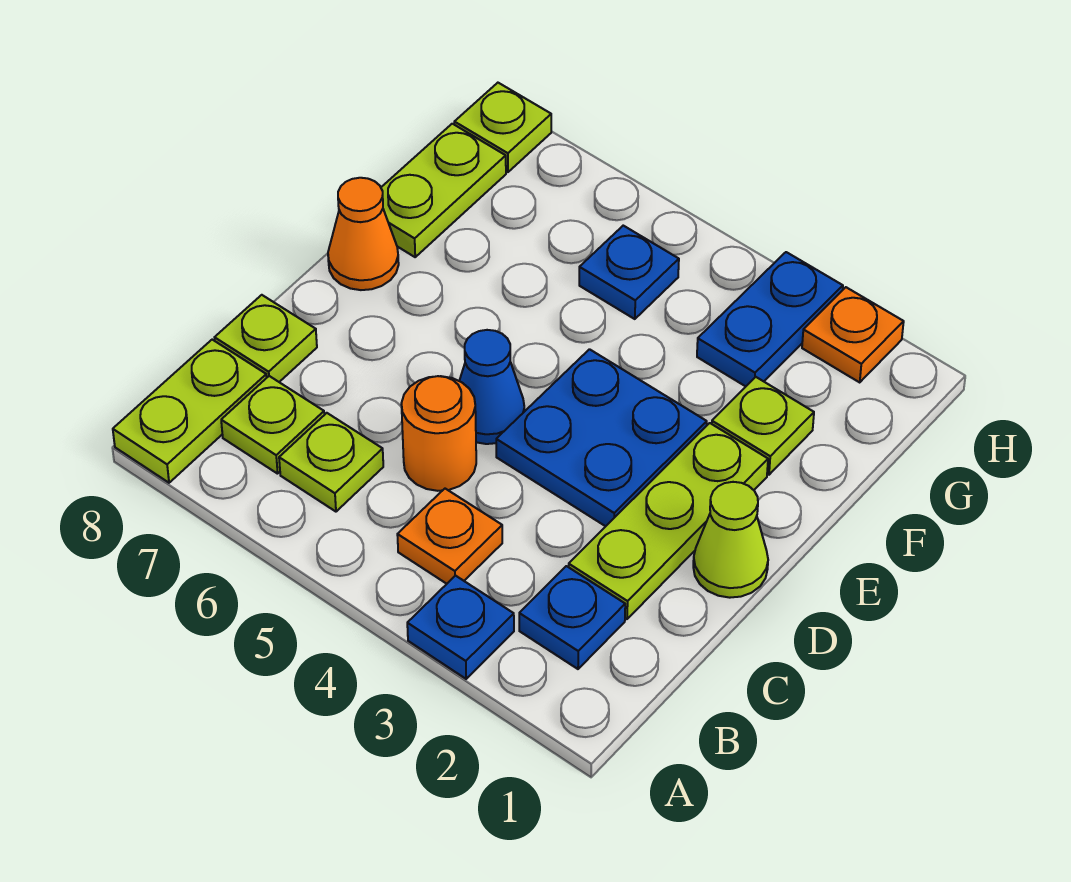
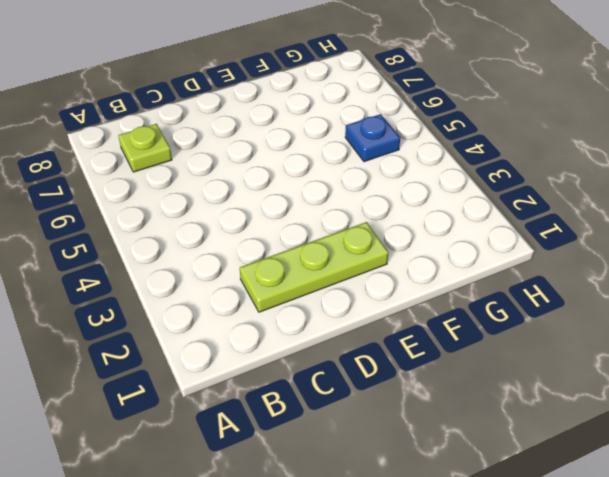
none -> blue 1x1 plate [407,576,514,679]
none -> lime 1x2 plate [113,340,267,483]
none -> blue 1x1 plate [519,566,625,669]

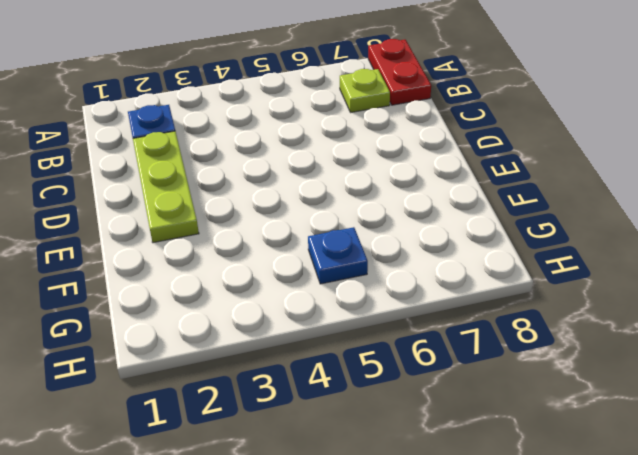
red 1x2 plate [368,39,431,105] -> lime 1x2 plate [113,340,267,483]
none -> blue 1x1 plate [407,576,514,679]
none -> orange 1x1 plate [397,489,502,584]
none -> lime 1x1 plate [279,413,383,512]

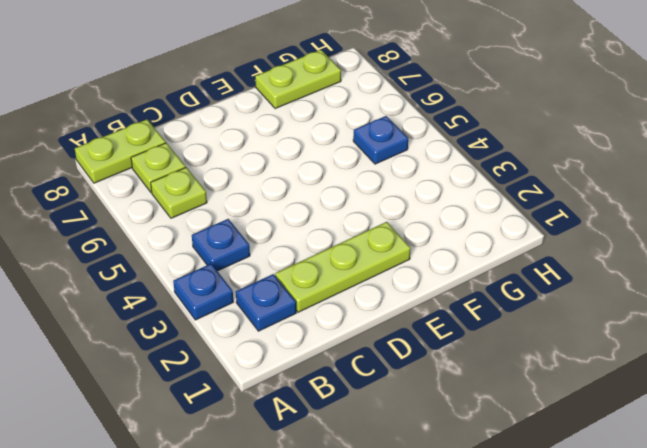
blue 1x1 plate [192,219,250,271] -> orange 1x1 plate [397,489,502,584]
none -> orange 1x1 round brick [401,376,476,491]
none -> lime 1x1 plate [215,295,317,382]
none -> lime 1x1 cone [693,482,768,598]

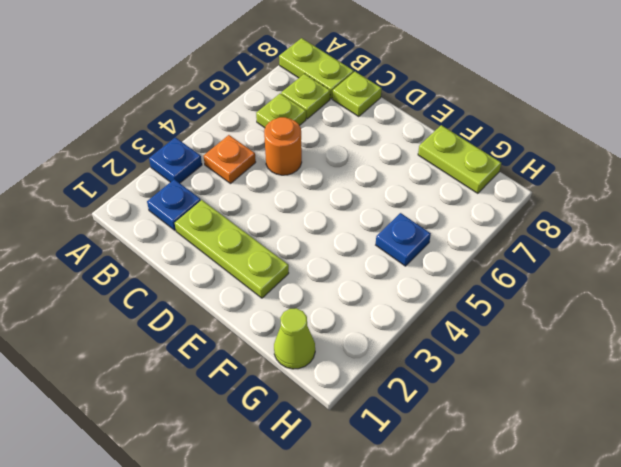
lime 1x1 cone [274,308,315,369] -> lime 1x1 cone moved to [693,482,768,598]
none -> blue 2x2 plate [496,349,707,526]
none -> blue 1x1 cone [459,330,524,444]
none -> orange 1x1 cone [328,178,399,290]

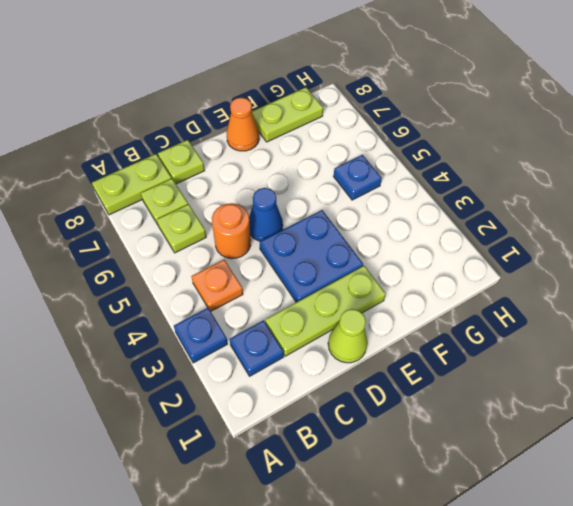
none -> lime 1x1 plate [712,377,814,475]
none -> blue 1x2 plate [697,252,843,386]
none -> orange 1x1 plate [802,287,904,382]

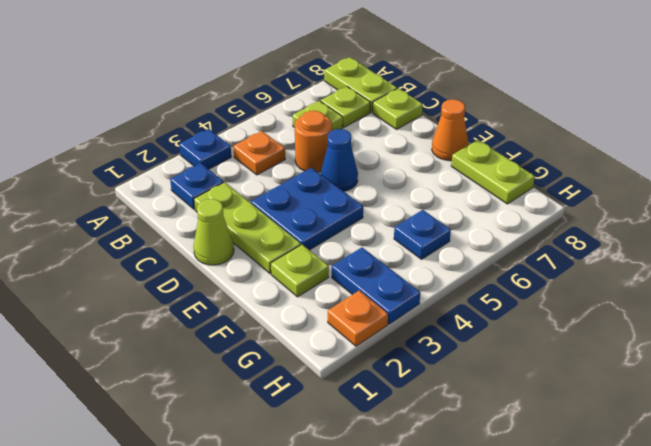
none -> lime 1x1 plate [454,83,551,172]

